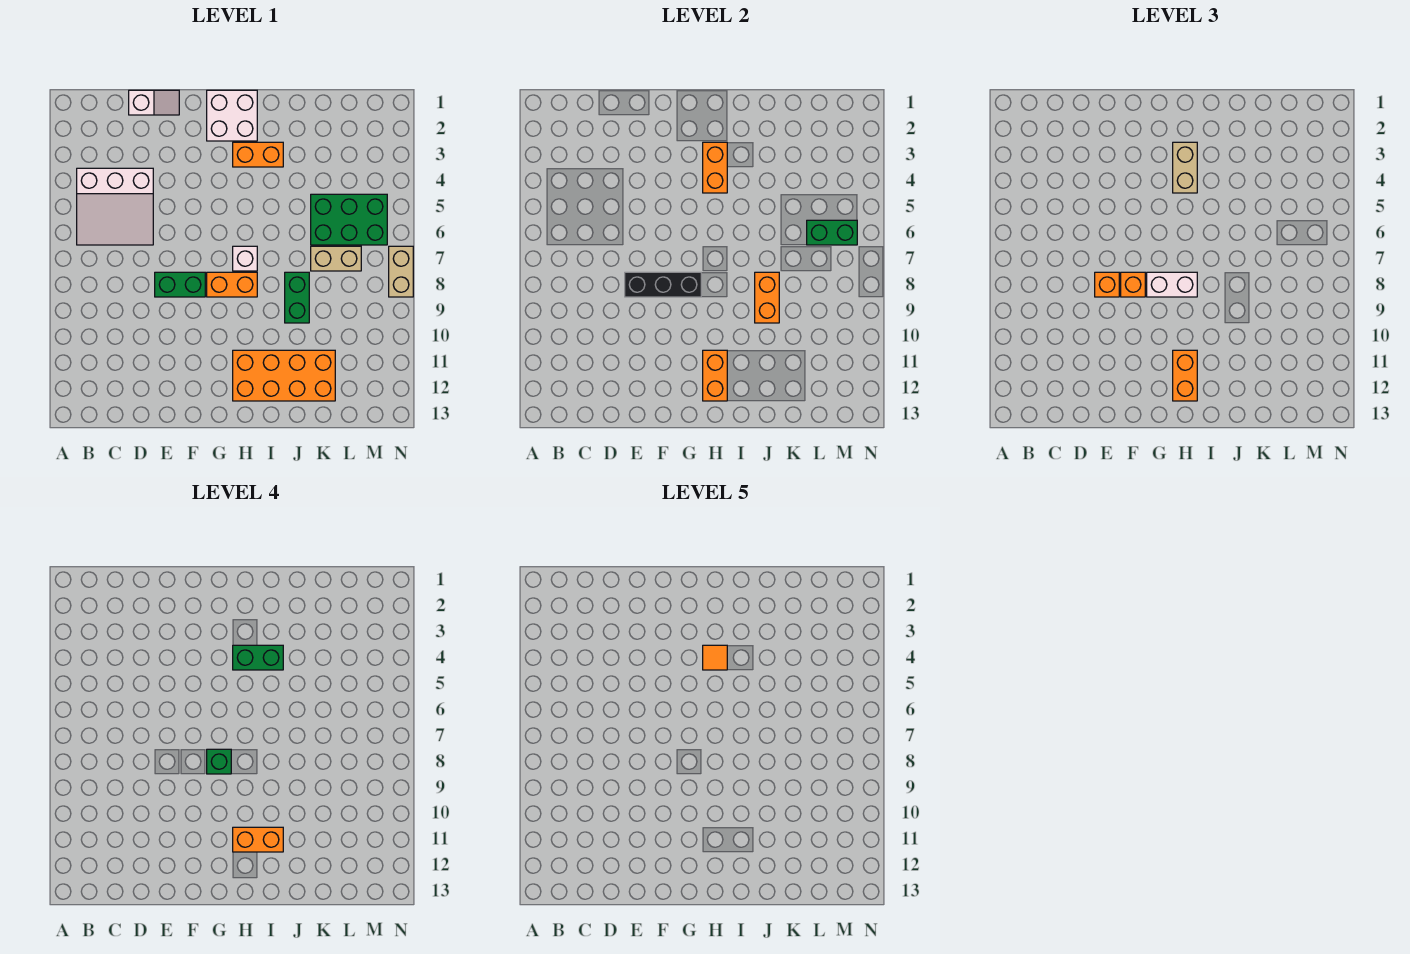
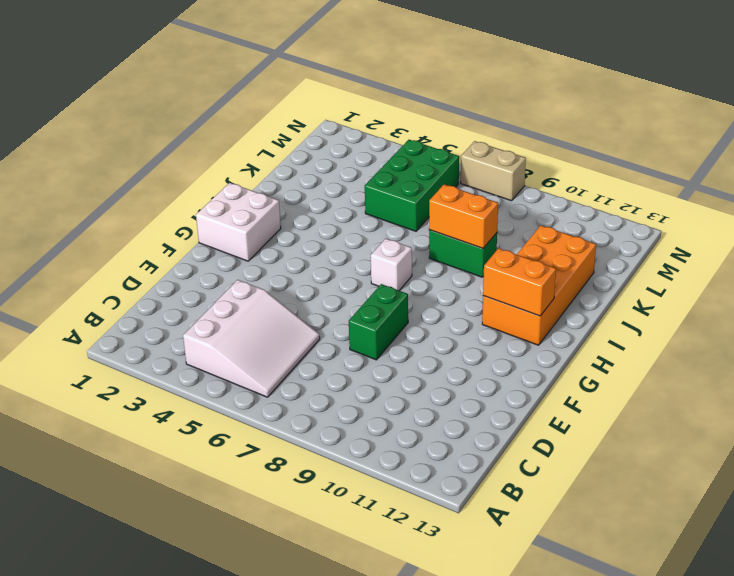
none -> white 1x2 slope [129,90,179,115]
none -> orange 1x2 brick [207,272,257,297]
none -> orange 1x2 brick [233,142,283,167]

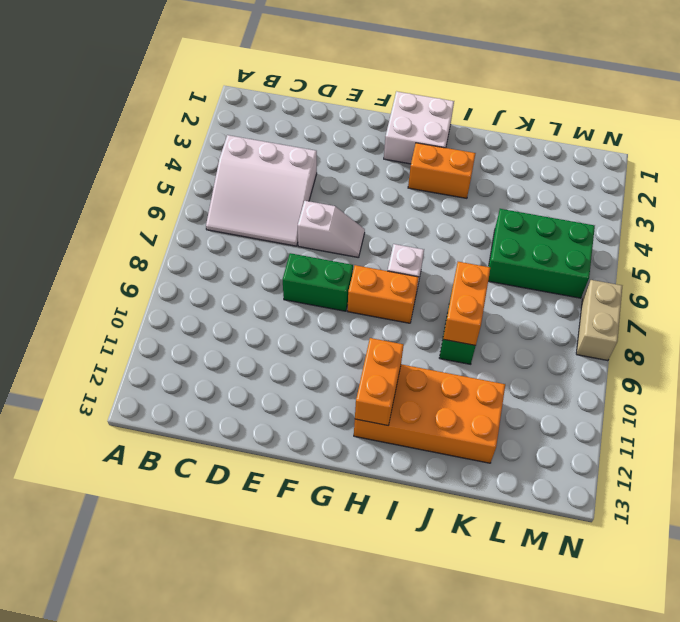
white 1x2 slope [298,201,365,258] -> white 1x2 slope moved to [129,90,179,115]
none -> tan 1x2 brick [311,246,361,271]
none -> black 1x3 brick [625,272,701,297]
none -> orange 1x2 brick [703,142,727,193]

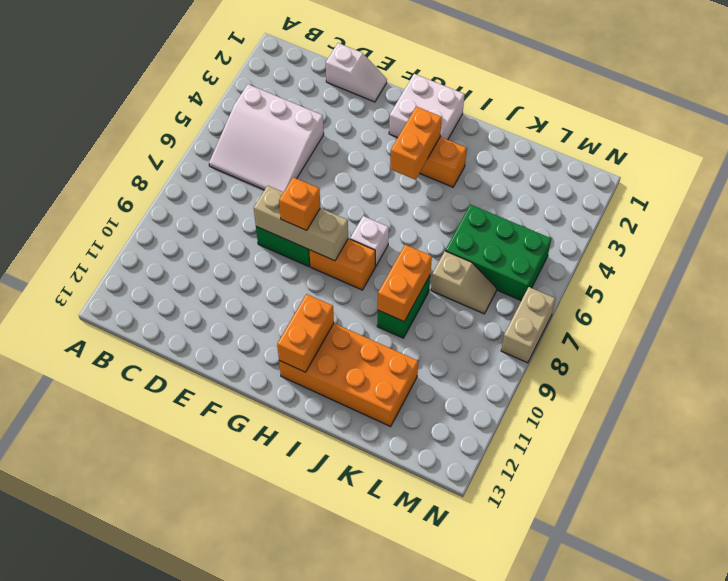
tan 1x3 brick [254,185,348,261] -> black 1x3 brick [625,272,701,297]
tan 1x2 slope [431,251,497,314] -> tan 1x2 brick [311,246,361,271]
none -> green 1x2 brick [807,220,857,245]
none -> orange 1x1 brick [1095,272,1119,297]
none -> white 1x2 brick [1147,272,1197,297]

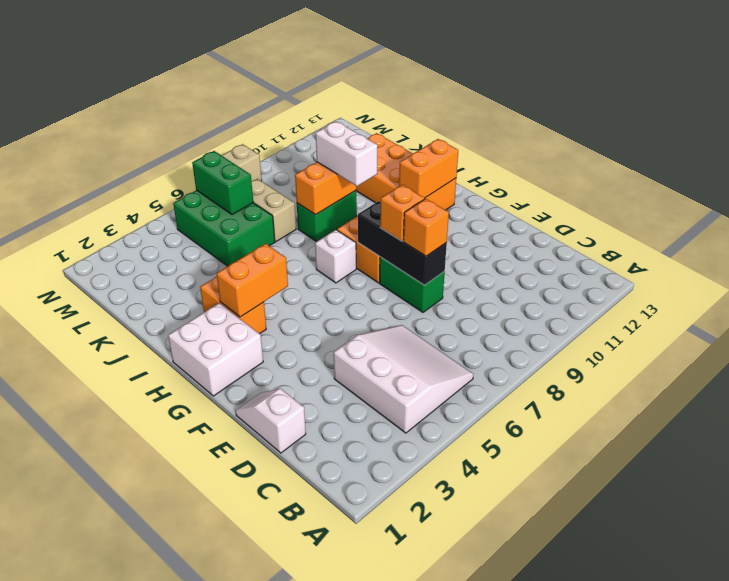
white 1x2 brick [316,121,378,186] -> white 1x2 brick moved to [1147,272,1197,297]
none -> tan 1x2 brick [1173,142,1197,193]
none -> orange 1x2 brick [1173,350,1197,401]
none -> green 1x1 brick [207,749,231,774]

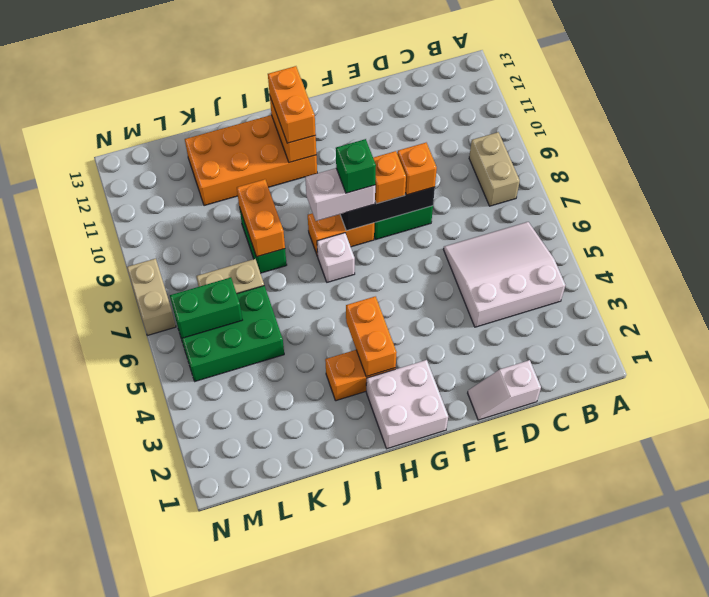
tan 1x2 brick [469,132,520,206] -> tan 1x2 brick moved to [1173,142,1197,193]
none -> green 1x2 brick [233,645,283,670]
none -> orange 1x2 brick [233,827,283,852]
none -> orange 1x1 tile [703,645,727,670]

